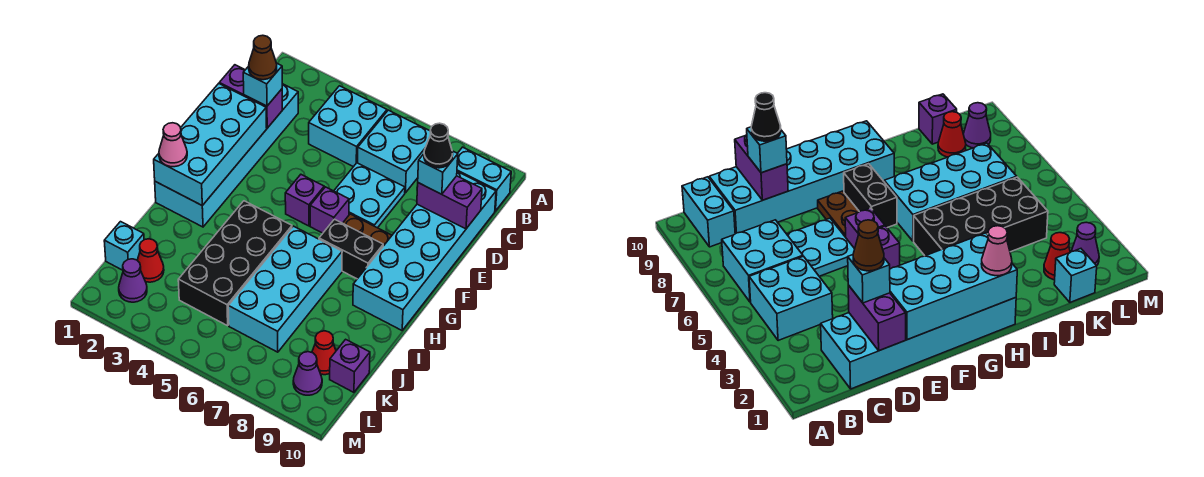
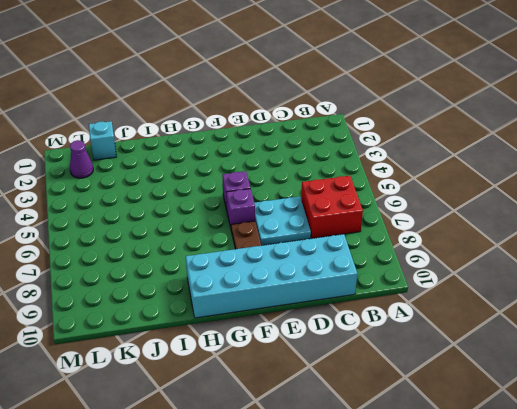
red 2x2 brick [301,176,363,238] -> cyan 2x2 brick [358,110,430,193]
none -> cyan 2x2 brick [309,86,387,167]
none -> cyan 1x2 brick [457,147,511,211]
none -> cyan 2x6 brick [155,84,298,227]

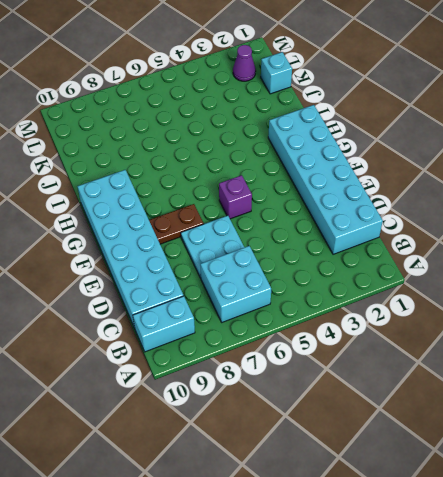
none -> cyan 2x2 brick [309,86,387,167]
none -> purple 1x1 brick [310,187,349,233]
none -> black 1x2 brick [319,219,383,279]

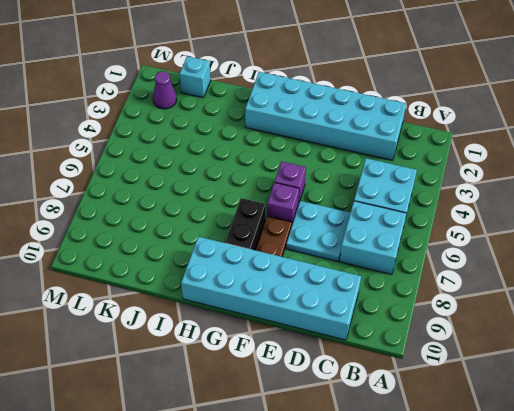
none -> cyan 1x2 brick [457,147,511,211]
none -> black 2x4 brick [178,201,292,326]
none -> cyan 2x4 brick [228,226,342,352]

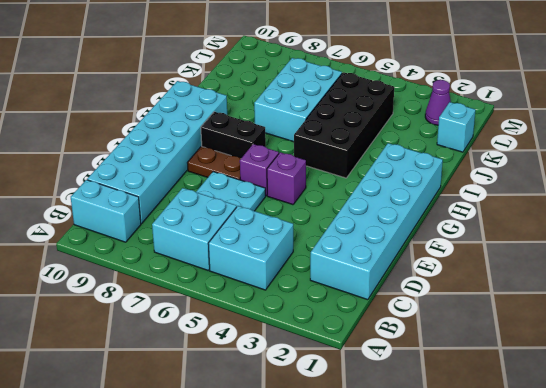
cyan 2x3 brick [254,58,342,142] -> cyan 2x4 brick [228,226,342,352]
none -> red 1x1 cone [137,239,164,282]
none -> red 1x1 cone [312,331,336,375]
none -> purple 1x1 brick [330,339,370,392]

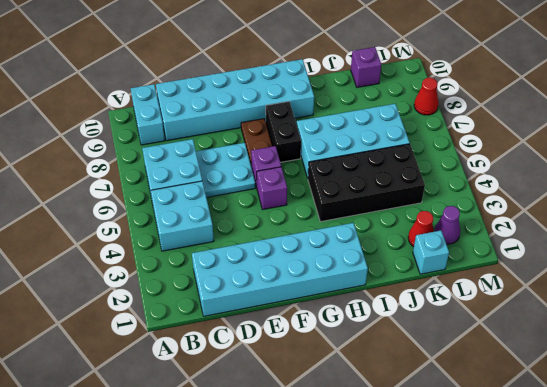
red 1x1 cone [414,78,438,115] -> red 1x1 cone moved to [312,331,336,375]
none -> purple 1x1 cone [293,352,322,395]
none -> purple 1x2 brick [219,65,282,128]
none -> purple 1x2 brick [417,176,482,229]

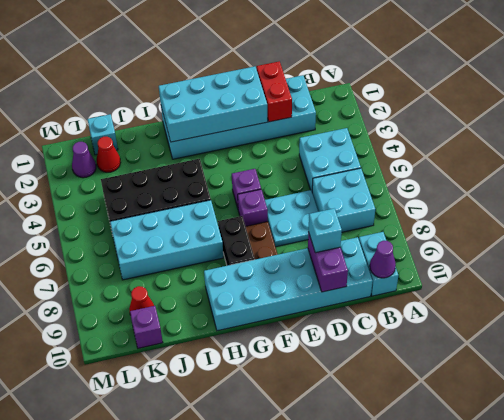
purple 1x1 cone [370,241,396,278] -> purple 1x1 cone moved to [293,352,322,395]
red 1x2 brick [257,61,292,122] -> purple 1x2 brick [219,65,282,128]
none -> cyan 1x1 brick [243,63,282,106]
none -> pink 1x1 cone [159,123,187,167]
none -> brown 1x1 cone [249,35,277,80]

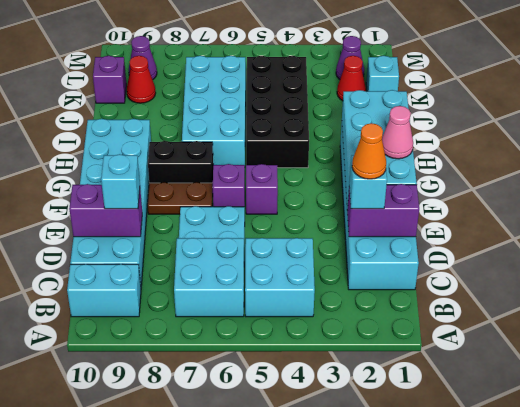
orange 1x1 cone [352,123,386,179] -> brown 1x1 cone [249,35,277,80]
pink 1x1 cone [382,106,413,159] -> pink 1x1 cone moved to [159,123,187,167]
none -> black 1x1 cone [424,123,453,168]

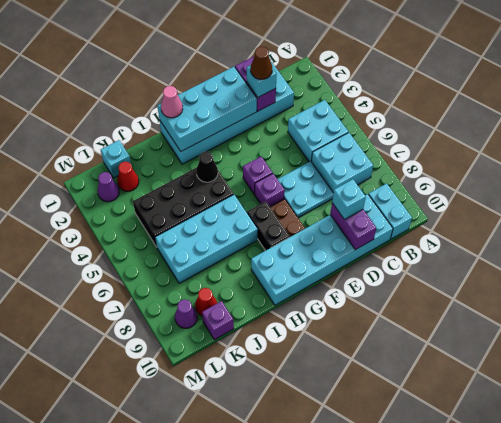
black 1x1 cone [196,152,218,182] -> black 1x1 cone moved to [424,123,453,168]

